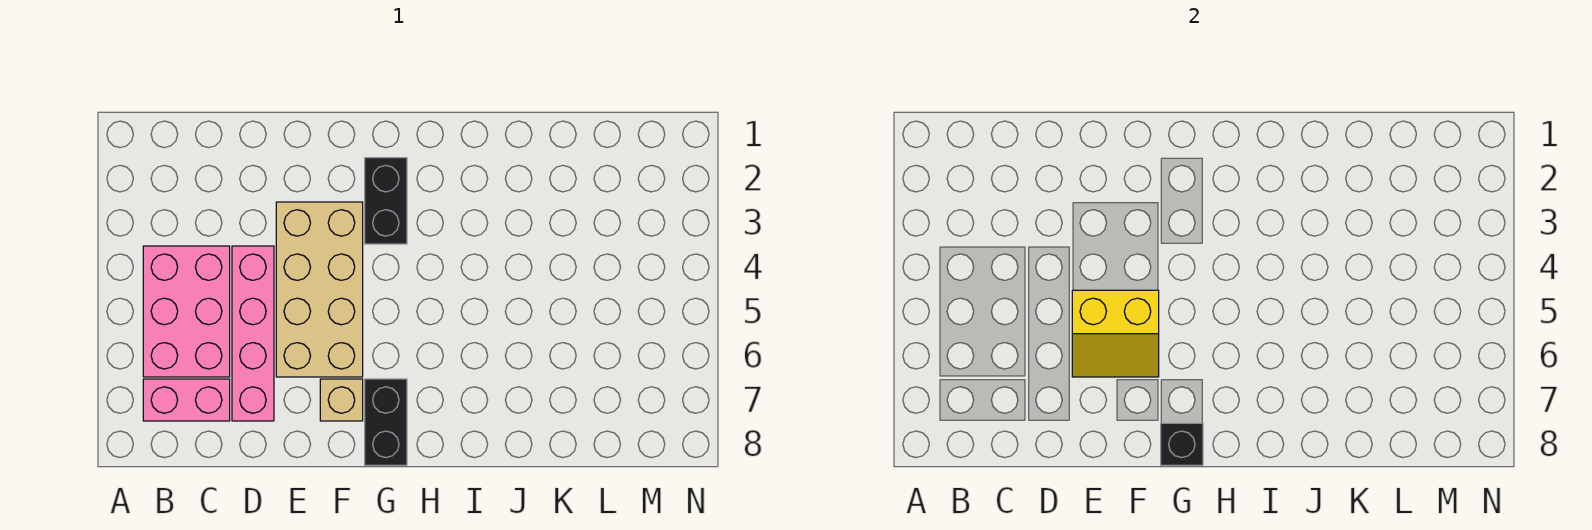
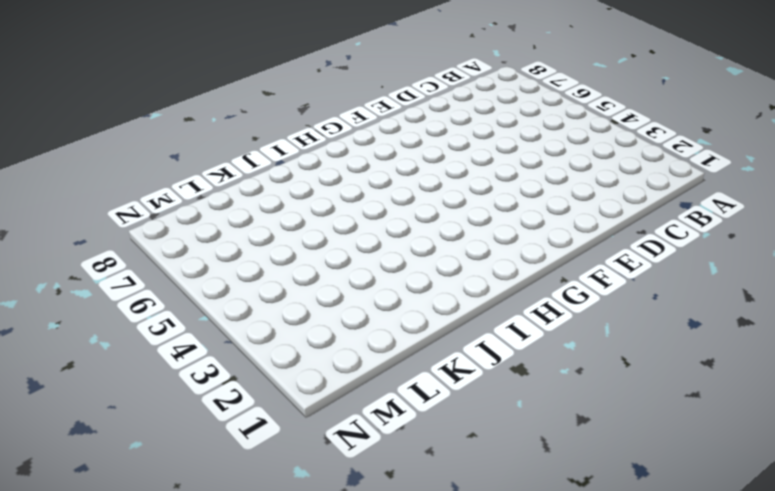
none -> pink 2x3 brick [143,246,230,377]
none -> pink 1x2 brick [143,379,230,421]

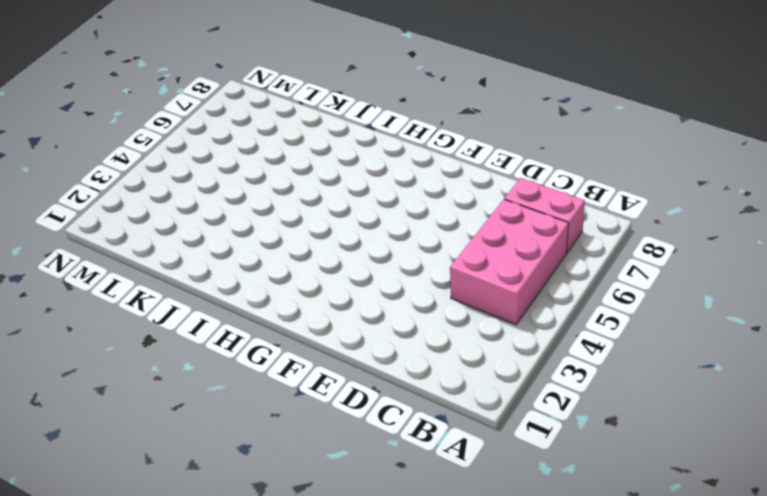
none -> pink 1x4 brick [232,246,274,421]
none -> tan 2x4 brick [276,202,363,377]

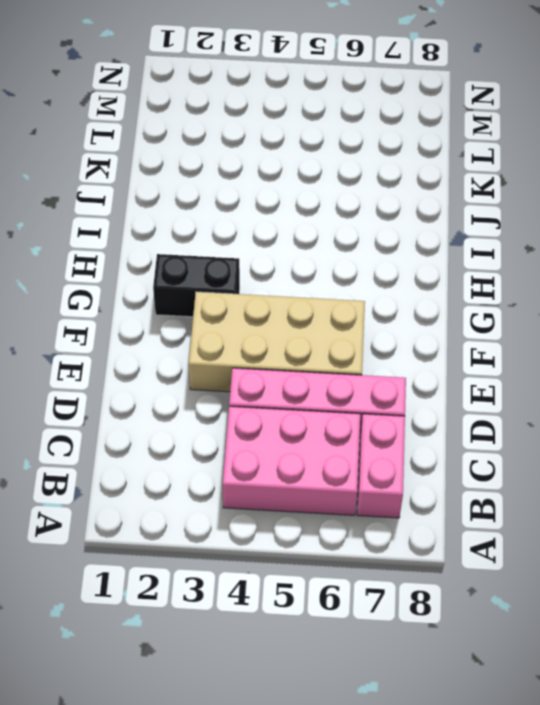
none -> tan 1x1 brick [320,379,363,421]
none -> black 1x2 brick [365,379,407,465]

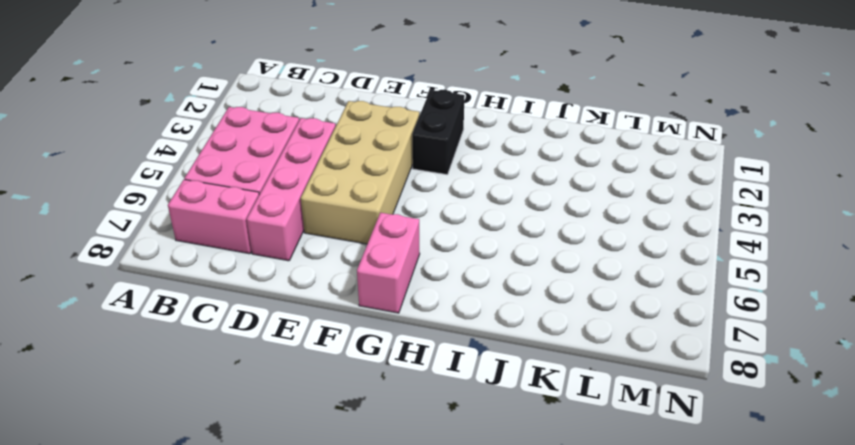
pink 1x2 brick [357,213,420,313] -> black 1x2 brick [365,379,407,465]
none -> tan 1x1 brick [320,379,363,421]
none -> yellow 2x2 slope [1072,290,1159,377]

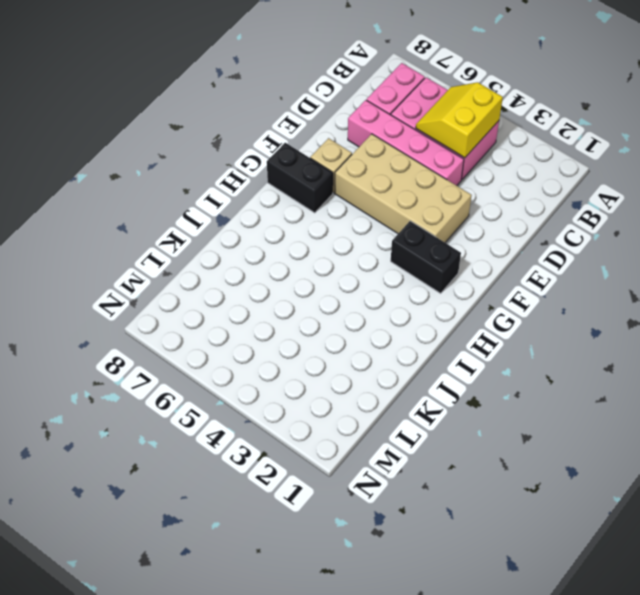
yellow 2x2 slope [416,82,503,158] -> yellow 2x2 slope moved to [1072,290,1159,377]
none -> black 1x1 brick [1161,423,1203,465]

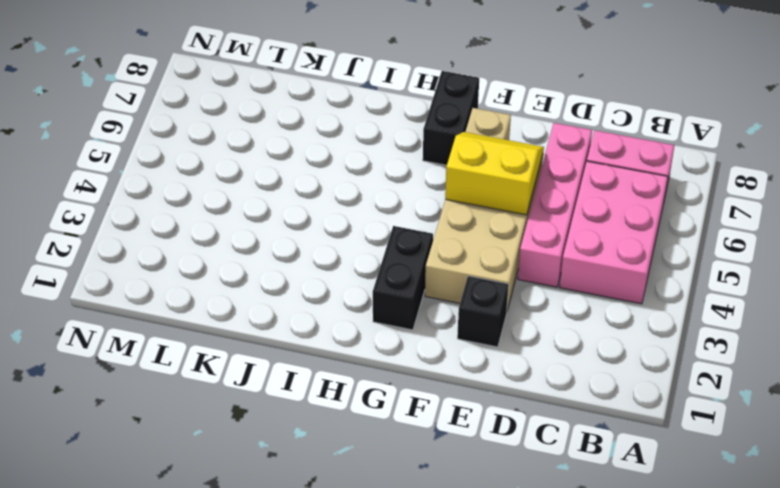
black 1x1 brick [457,276,509,347] -> black 1x1 brick moved to [1161,423,1203,465]

